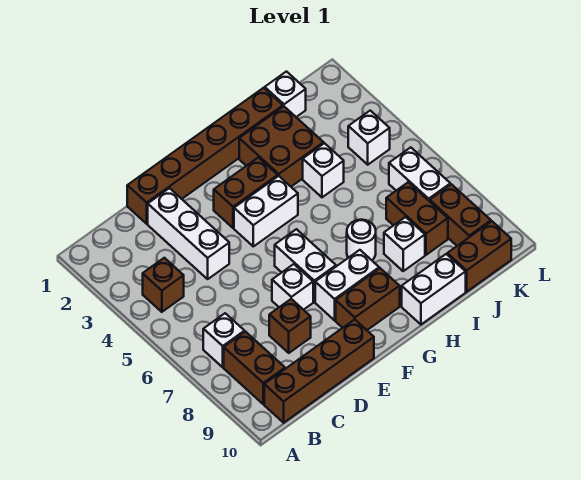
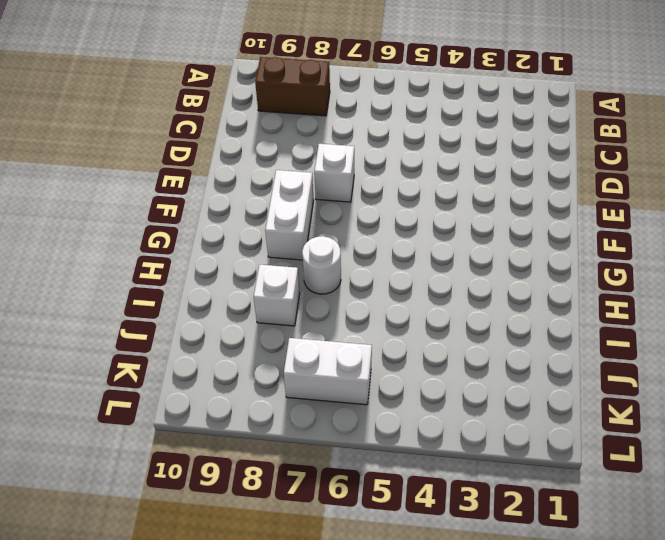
none -> brown 1x1 brick [143,258,184,312]
none -> white 1x1 brick [203,313,245,367]
none -> brown 1x4 brick [264,319,374,423]

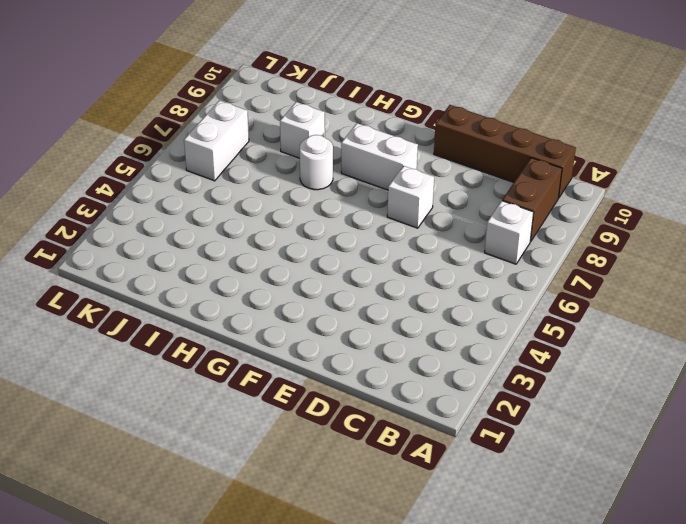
none -> brown 1x1 brick [143,258,184,312]
none -> brown 1x6 brick [127,88,283,224]
none -> white 1x3 brick [148,188,229,279]

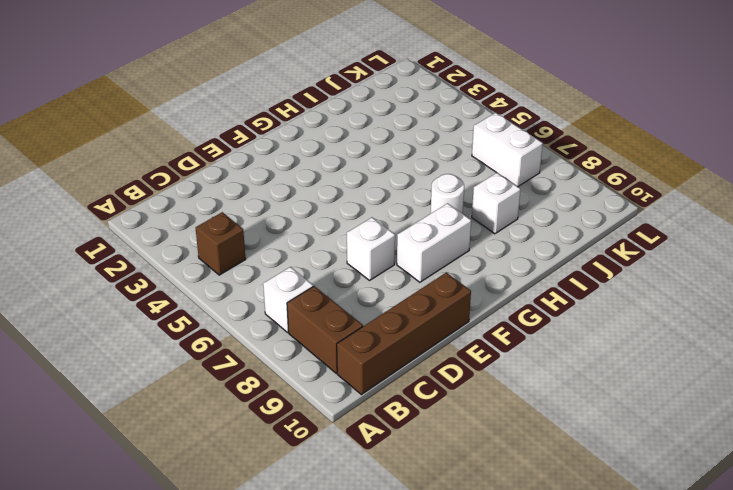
none -> brown 1x6 brick [127,88,283,224]
none -> white 1x3 brick [148,188,229,279]
none -> brown 1x1 brick [269,299,311,353]

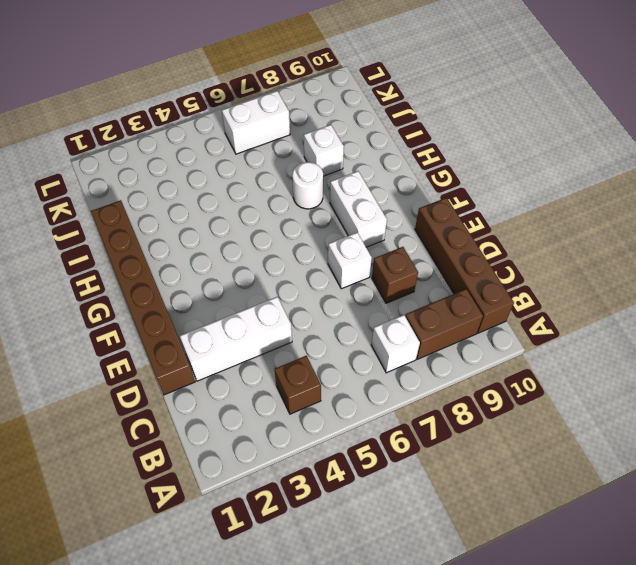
none -> brown 1x2 brick [214,158,278,228]
none -> white 1x2 brick [234,176,298,246]
none -> white 1x2 brick [275,229,336,302]

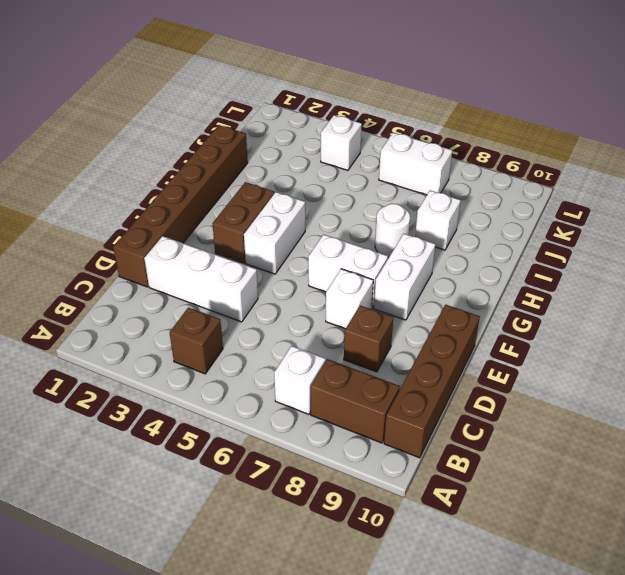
none -> brown 1x2 brick [336,268,400,330]
none -> brown 2x2 brick [239,106,324,187]
none -> white 1x2 brick [402,254,466,324]

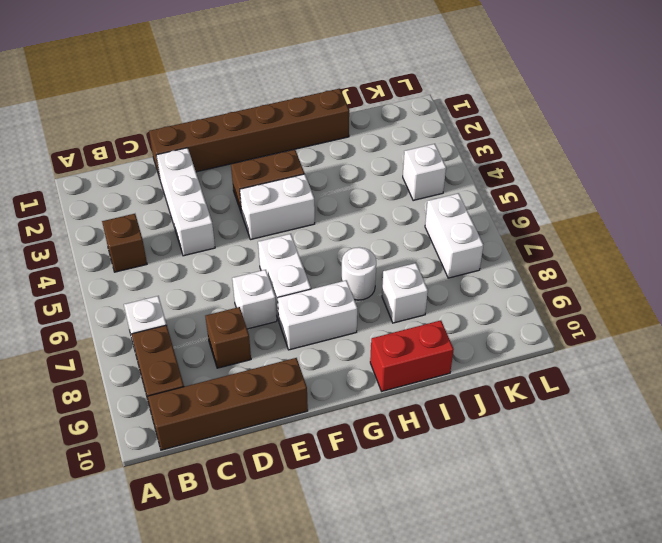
red 1x2 brick [370,320,454,391] -> white 1x2 brick [402,254,466,324]
none -> brown 1x2 brick [336,268,400,330]
none -> brown 2x2 brick [239,106,324,187]
none -> white 1x1 brick [303,143,344,197]

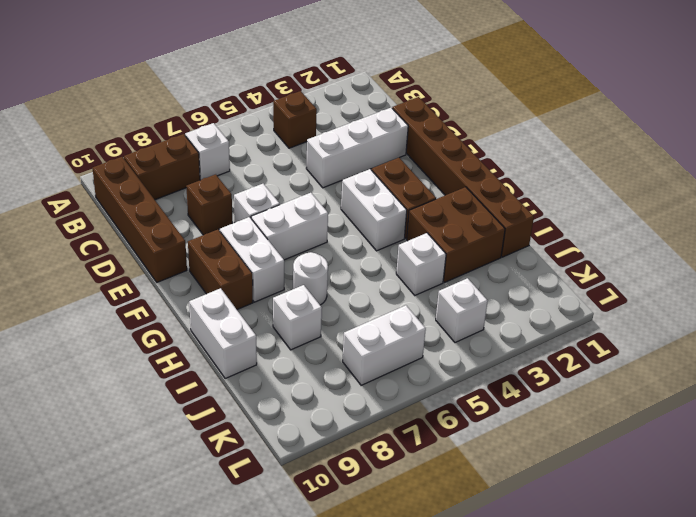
none -> white 1x1 brick [265,72,306,117]
none -> brown 1x2 brick [386,182,448,255]
none -> brown 1x2 brick [447,221,511,292]

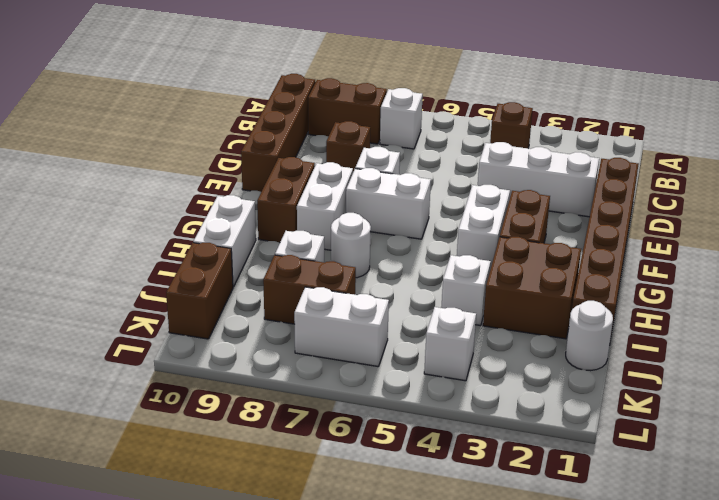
white 1x1 round brick [566,301,613,371] -> white 1x1 brick [265,72,306,117]
none -> brown 1x2 brick [430,184,491,246]

